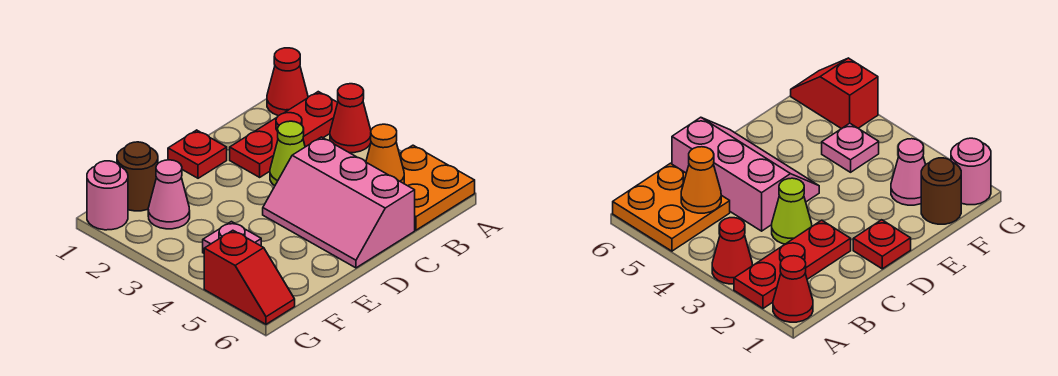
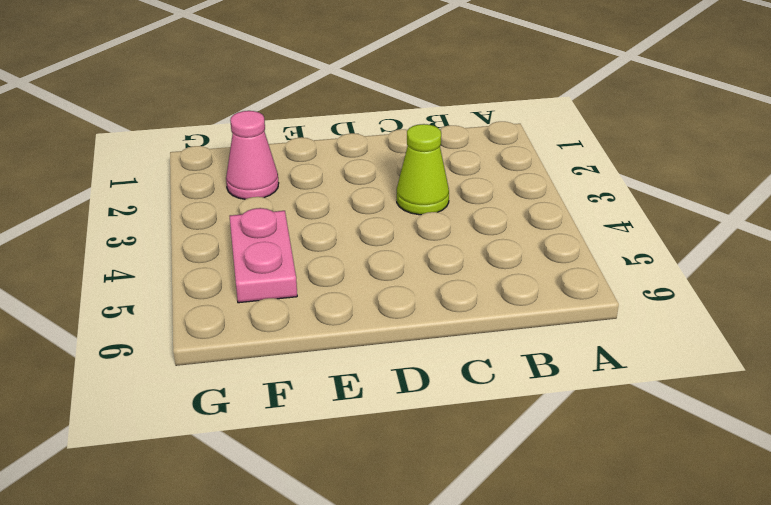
pink 1x2 plate [230,208,297,303] -> pink 1x1 plate [203,222,261,253]
none -> red 1x1 cone [267,48,308,116]
none -> red 1x3 plate [230,92,338,177]
none -> red 1x1 cone [330,84,371,153]

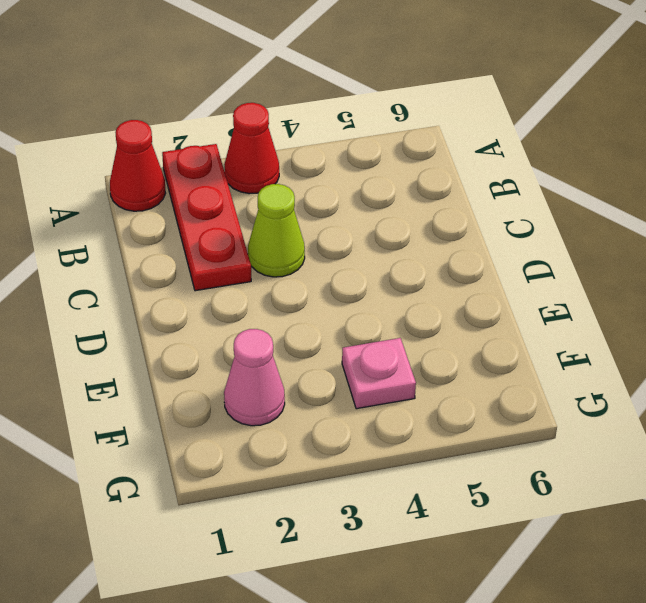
none -> orange 2x2 plate [400,145,475,230]
none -> pink 2x3 slope [263,137,415,268]
none -> red 1x1 plate [168,130,227,178]

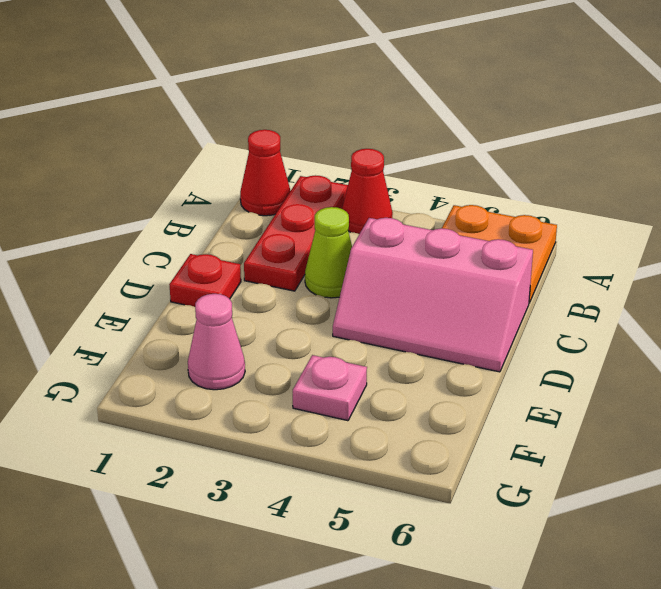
none -> brown 1x1 round brick [117,142,158,211]
none -> pink 1x1 round brick [87,161,128,230]
none -> red 1x2 slope [204,230,295,324]

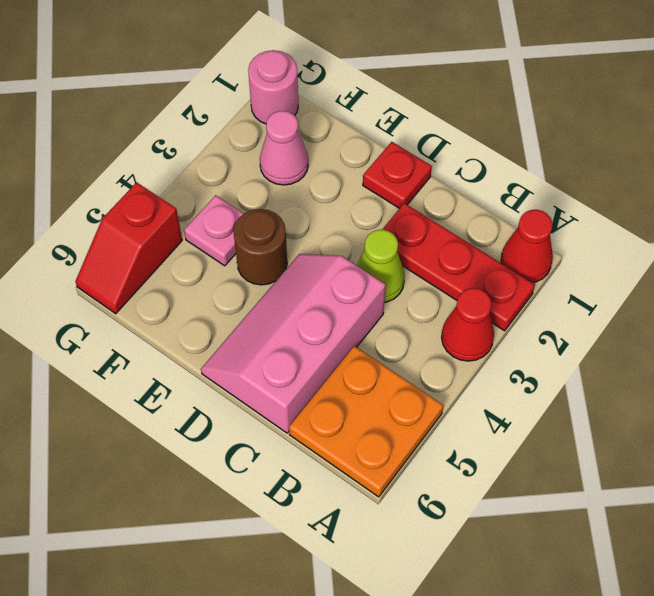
brown 1x1 round brick [233,209,287,285] -> brown 1x1 round brick moved to [117,142,158,211]
none -> orange 1x1 cone [366,124,404,183]

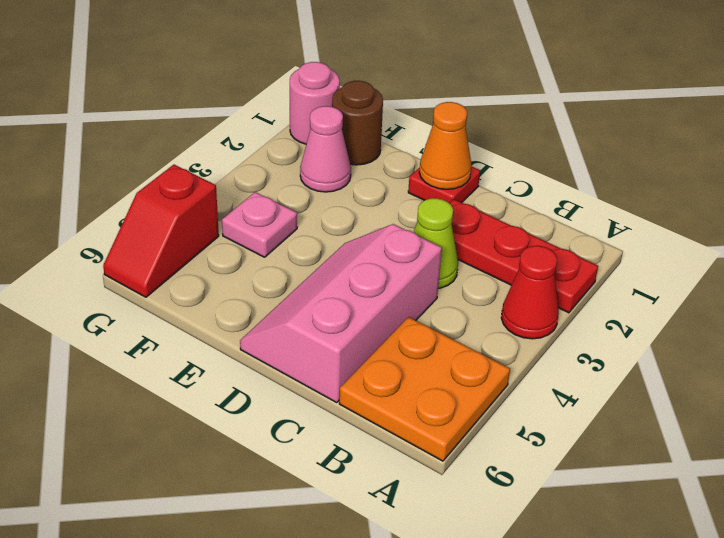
orange 1x1 cone [419,102,472,189] -> orange 1x1 cone moved to [366,124,404,183]
none -> red 1x1 cone [267,48,308,116]

